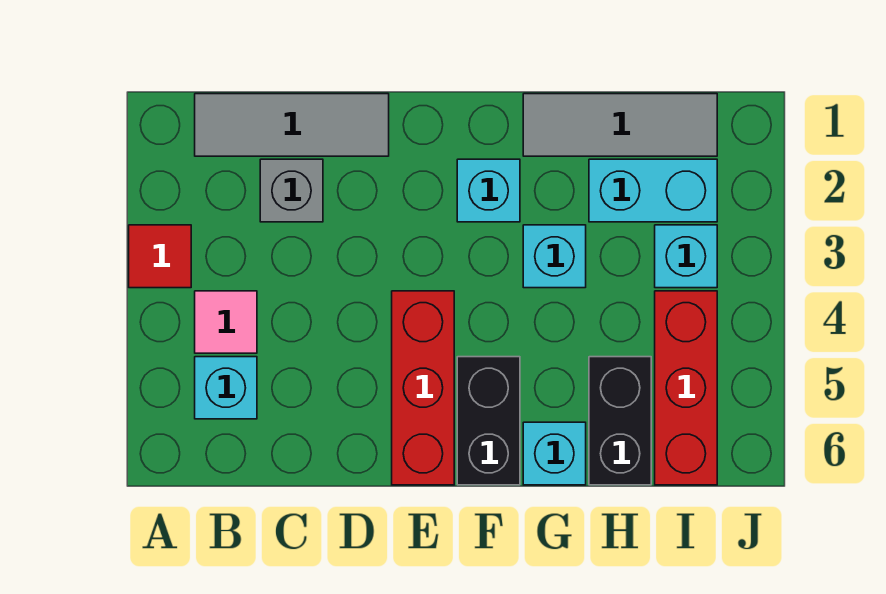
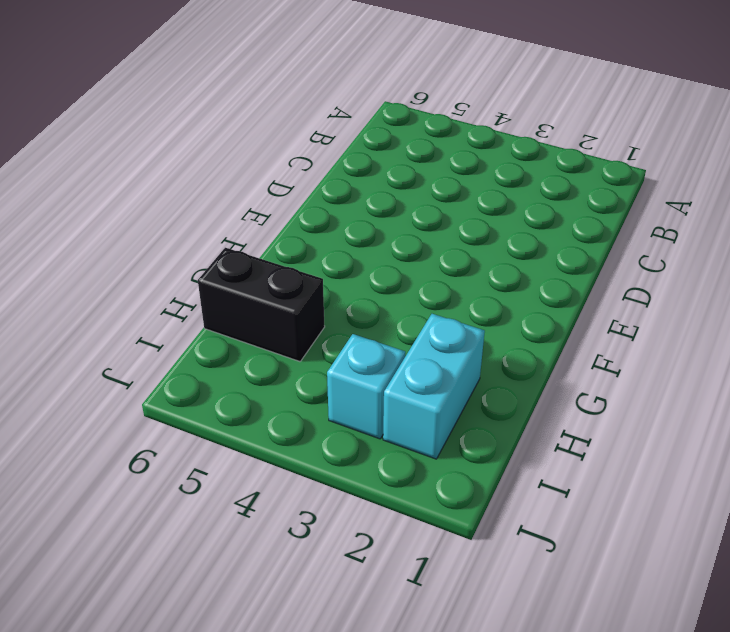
none -> red 1x1 tile [129,225,191,288]
none -> grey 1x3 tile [195,94,389,156]
none -> pink 1x1 tile [195,291,257,353]

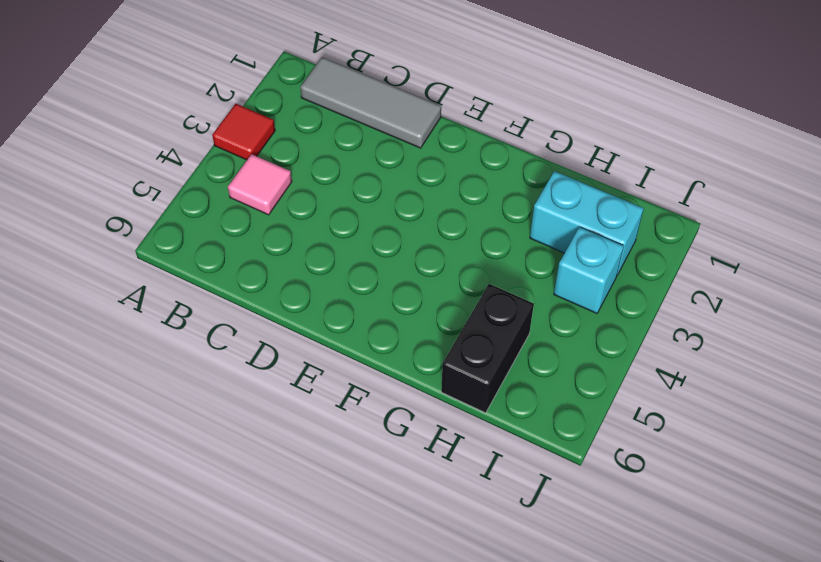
none -> cyan 1x1 brick [195,357,257,419]
none -> grey 1x1 brick [260,159,323,222]
none -> red 1x3 brick [392,291,454,485]

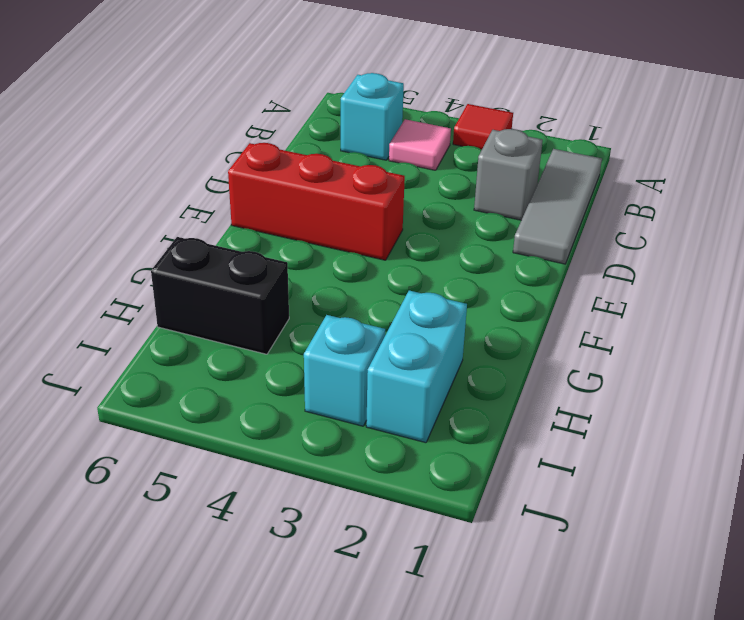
none -> cyan 1x1 brick [457,159,520,222]
none -> black 1x2 brick [457,357,520,485]
none -> grey 1x3 tile [523,94,717,156]

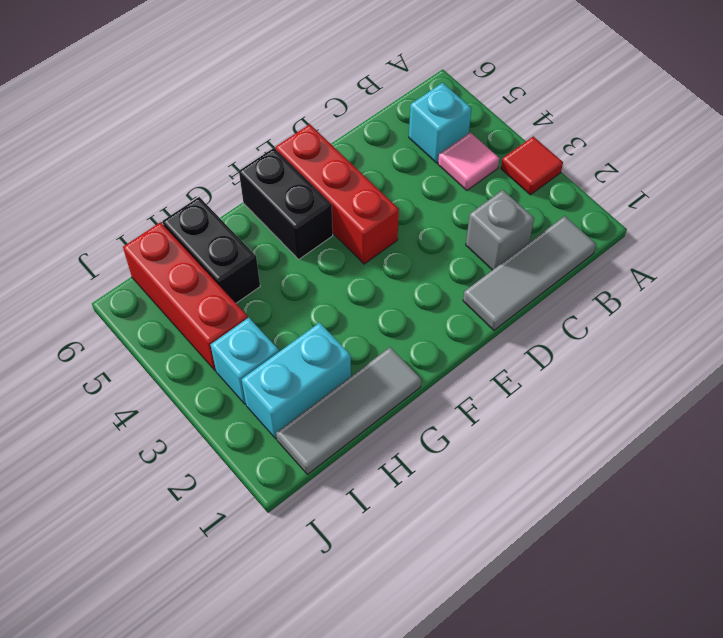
none -> cyan 1x1 brick [457,159,520,222]
none -> cyan 1x1 brick [523,225,586,288]
none -> cyan 1x1 brick [523,422,586,485]

